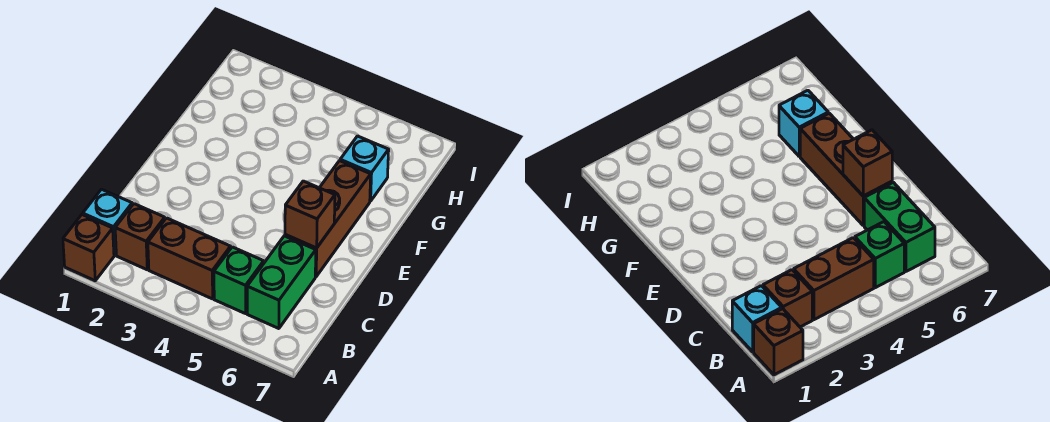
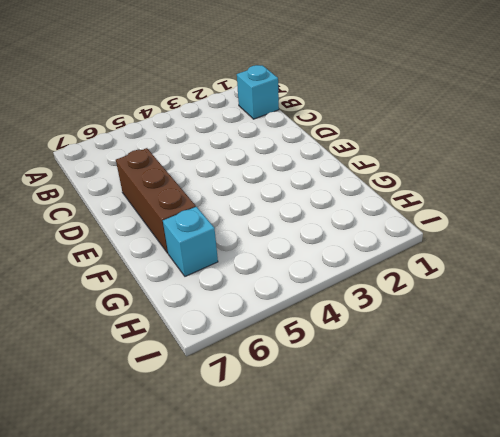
none -> brown 1x1 brick [63,215,114,281]
none -> brown 1x1 brick [115,204,165,270]

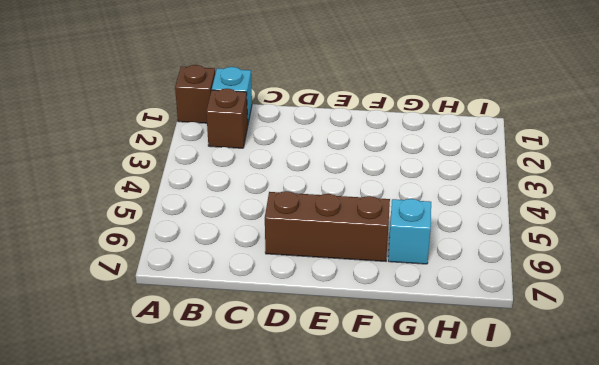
none -> brown 1x2 brick [148,218,231,299]
none -> green 1x1 brick [214,247,264,314]

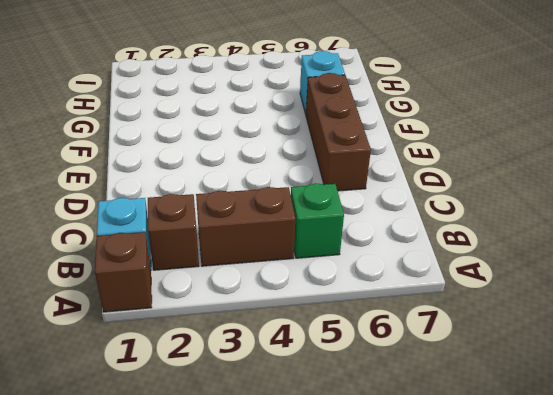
none -> green 1x2 brick [247,236,316,329]
none -> brown 1x1 brick [285,181,335,248]

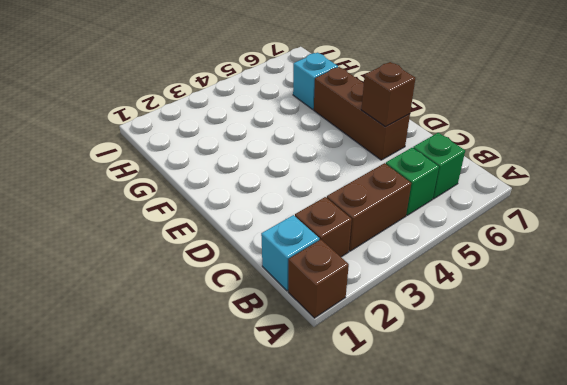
green 1x1 brick [413,133,465,199] -> green 1x2 brick [247,236,316,329]

